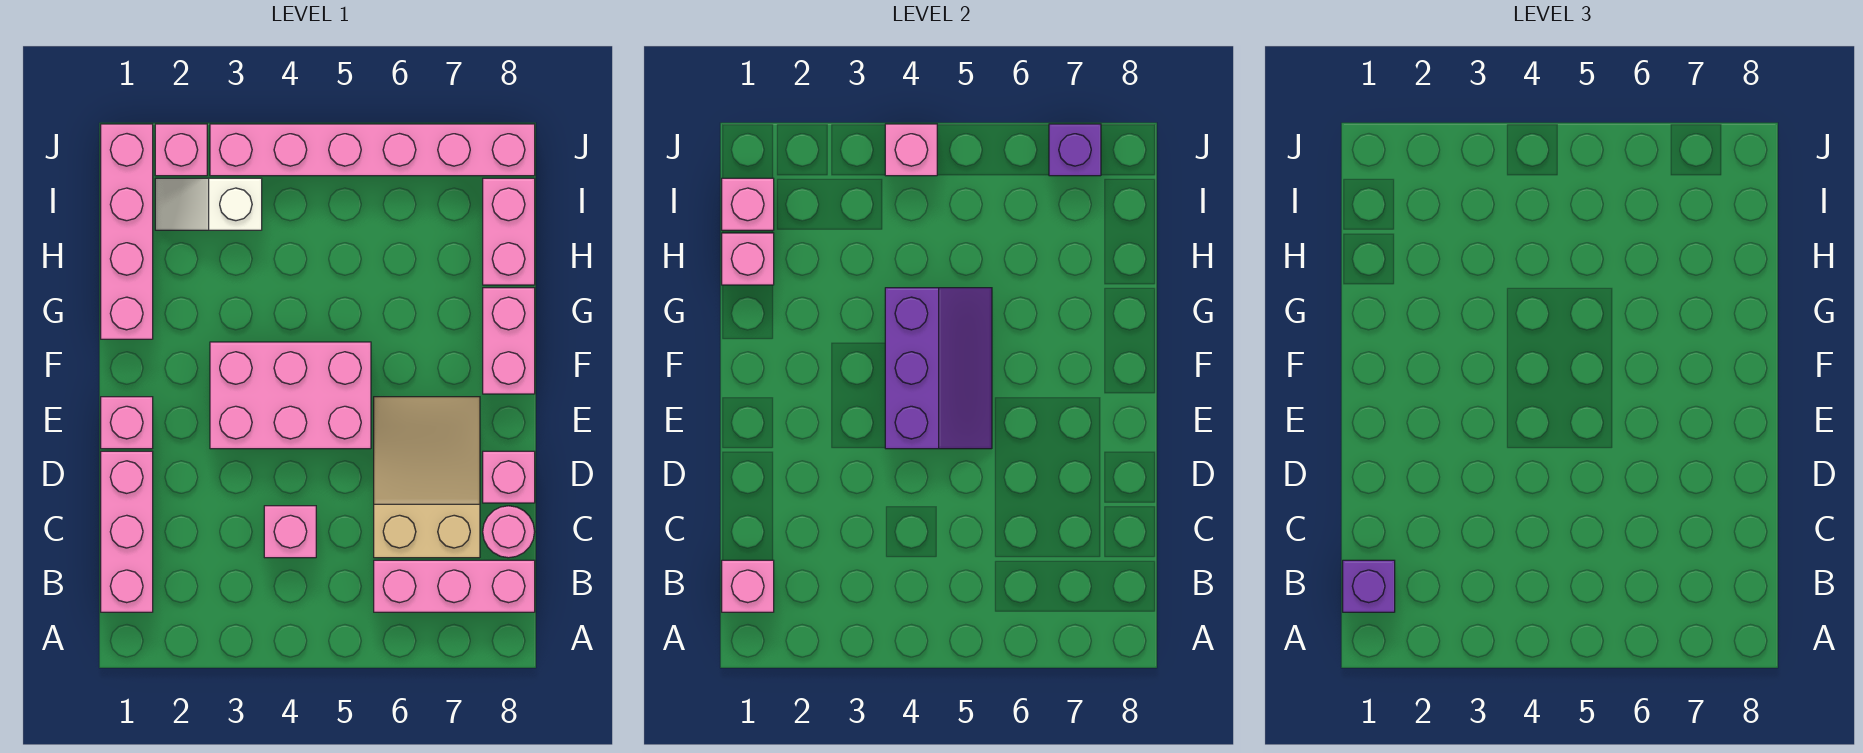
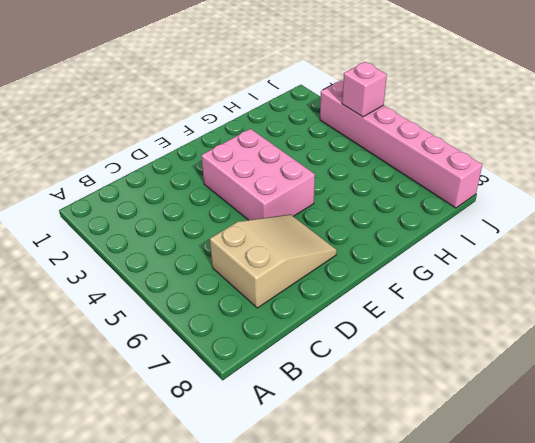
none -> pink 1x3 brick [101,451,153,612]
none -> pink 1x3 brick [374,560,535,612]
none -> pink 1x1 brick [264,506,316,558]

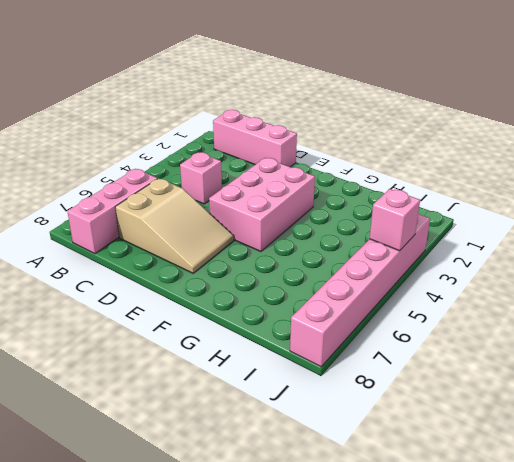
none -> pink 1x1 round brick [483,506,535,558]
none -> pink 1x1 brick [483,451,535,503]
none -> pink 1x1 brick [101,397,153,449]

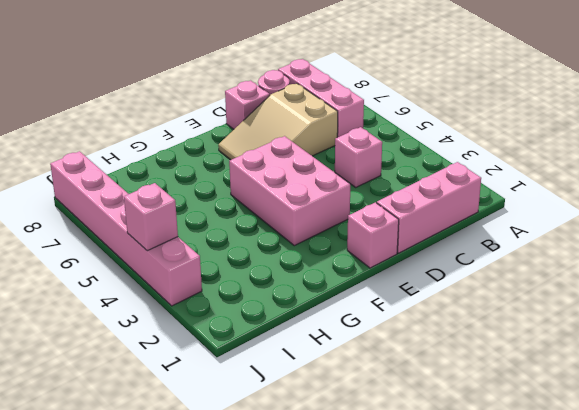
none -> pink 1x2 brick [483,288,535,394]
none -> pink 1x4 brick [101,124,153,339]
none -> pink 1x2 brick [483,178,535,285]

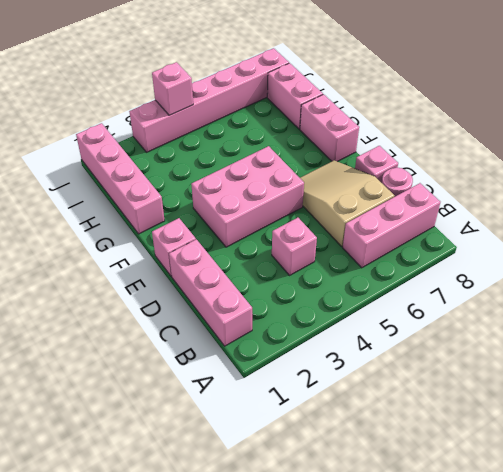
none -> white 1x2 slope [155,178,262,230]
none -> pink 1x1 brick [155,124,207,176]
none -> pink 1x1 brick [722,560,774,612]

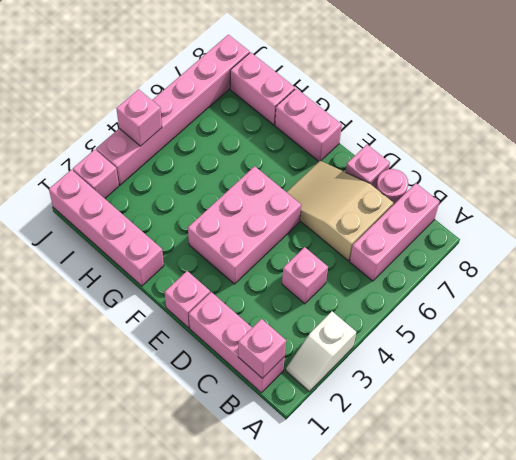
white 1x2 slope [286,311,356,392] -> white 1x2 slope moved to [155,178,262,230]
none -> purple 2x3 slope [885,288,992,449]
none -> pink 1x1 brick [722,233,774,285]
none -> pink 1x1 brick [722,178,774,230]

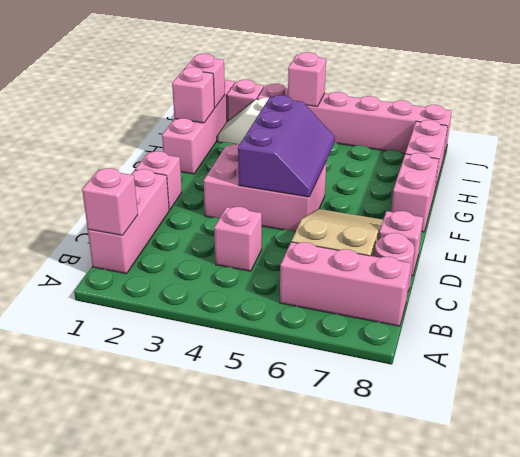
none -> purple 1x1 brick [1049,124,1101,176]
none -> purple 1x1 brick [1343,560,1395,612]

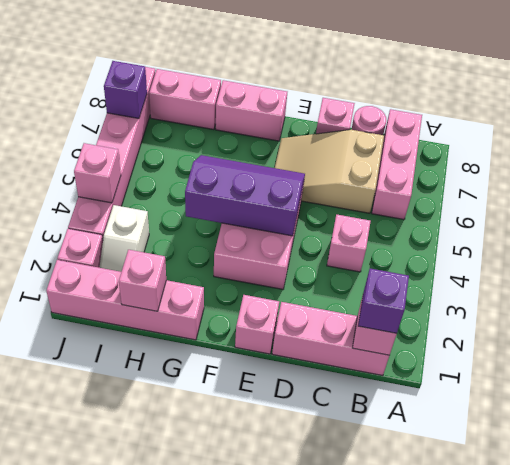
none -> pink 1x1 brick [722,178,774,230]

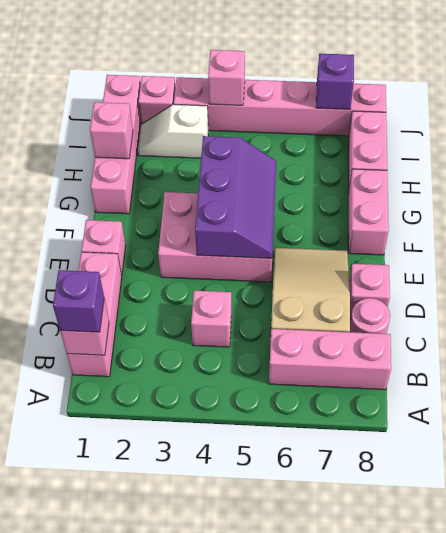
none -> pink 1x1 brick [722,178,774,230]

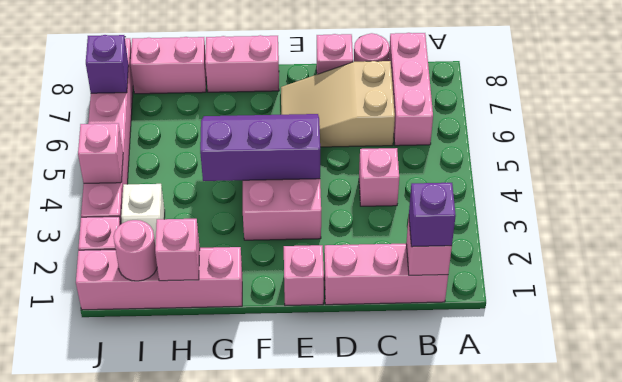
pink 1x1 round brick [114,220,157,281] -> pink 1x1 brick [722,178,774,230]

